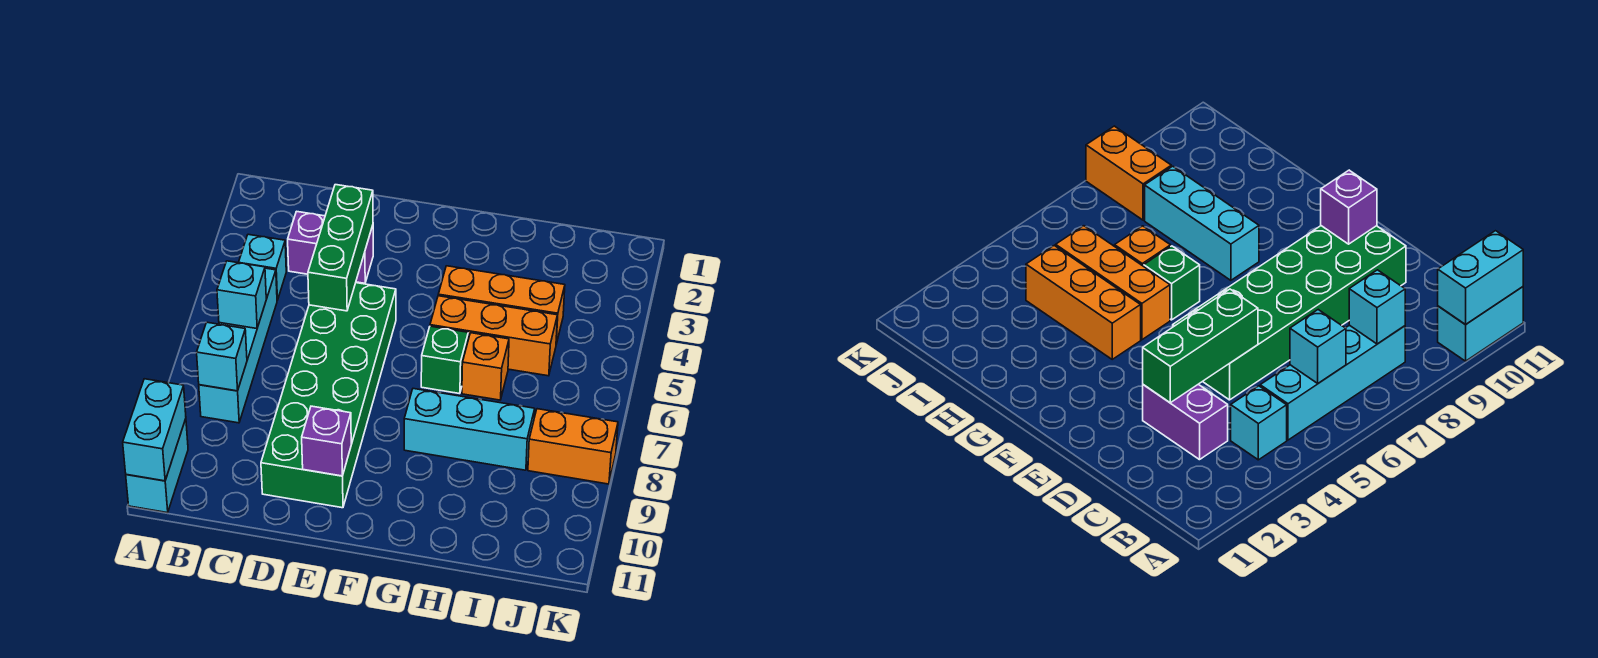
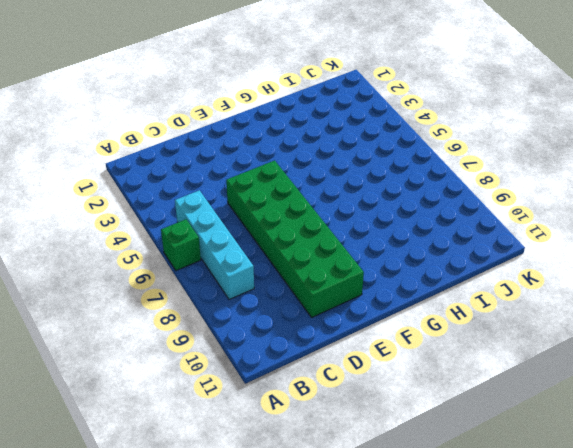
green 1x1 brick [161,219,201,271] -> green 1x1 brick moved to [421,326,468,394]
none -> cyan 1x2 brick [126,419,188,513]
none -> cyan 1x1 brick [239,234,286,300]
none -> purple 1x2 brick [288,211,373,283]

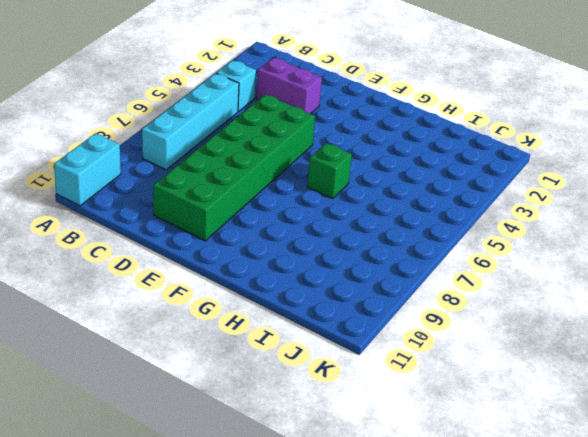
none -> orange 1x3 brick [438,266,565,344]
none -> orange 1x3 brick [430,296,557,376]
none -> cyan 1x3 brick [404,389,535,470]

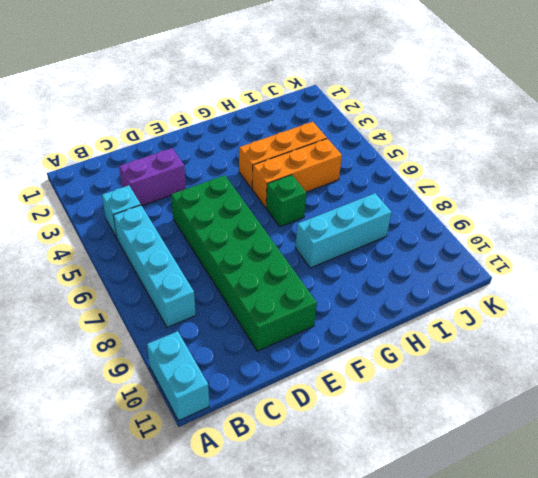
none -> orange 1x1 brick [462,333,509,400]
none -> orange 1x2 brick [528,409,618,484]
none -> cyan 1x2 brick [123,379,186,481]

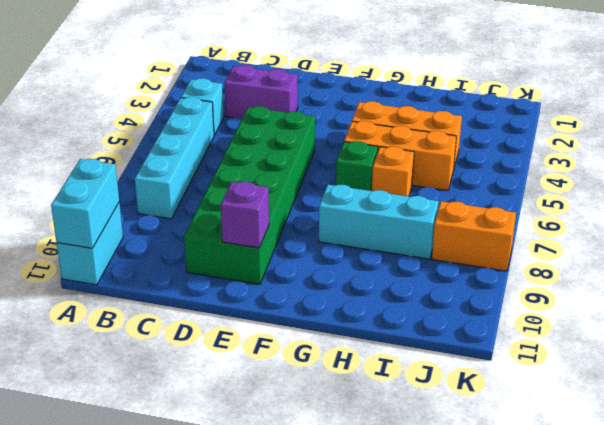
none -> cyan 1x1 brick [217,261,266,329]
none -> cyan 1x1 brick [197,322,247,391]
none -> green 1x3 brick [308,185,373,311]

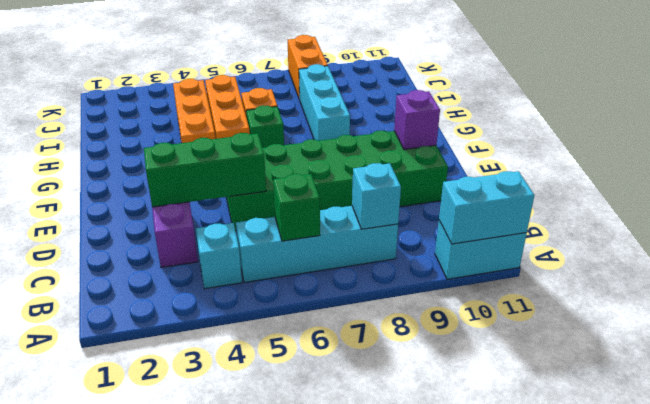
green 1x1 brick [273,174,320,241] -> cyan 1x1 brick [217,261,266,329]

